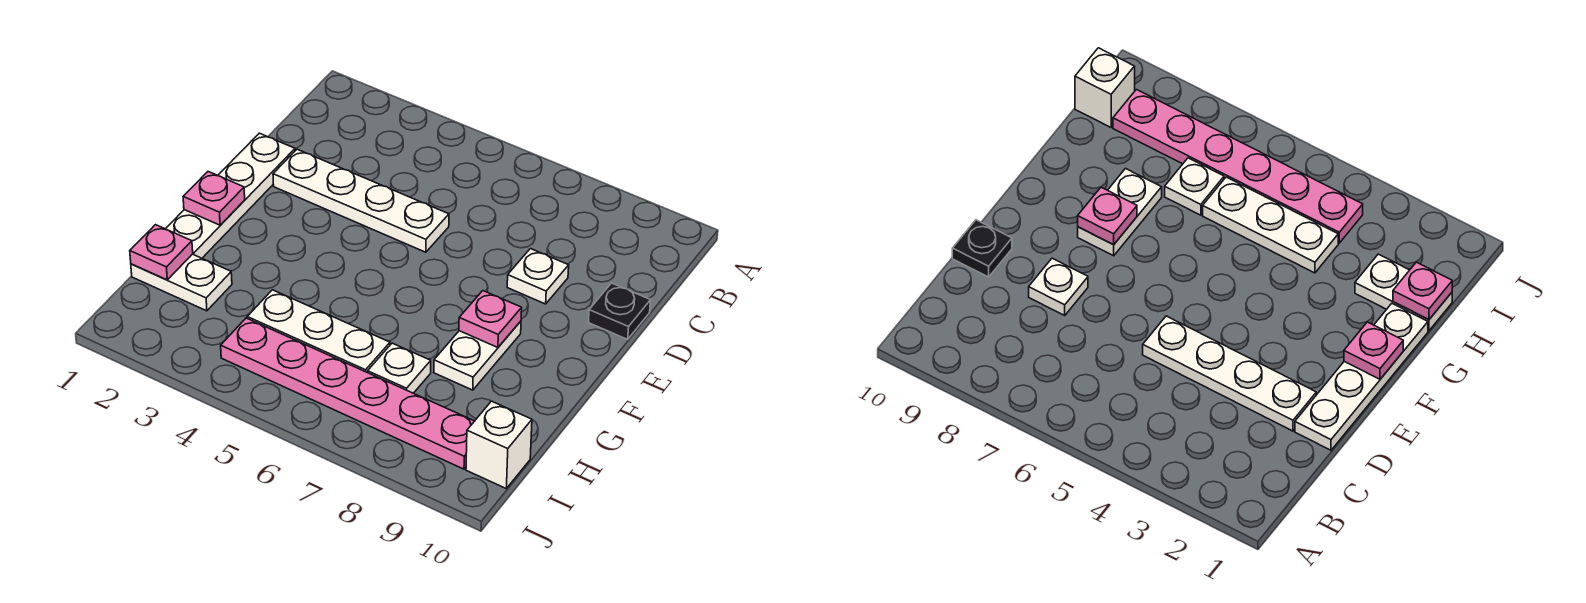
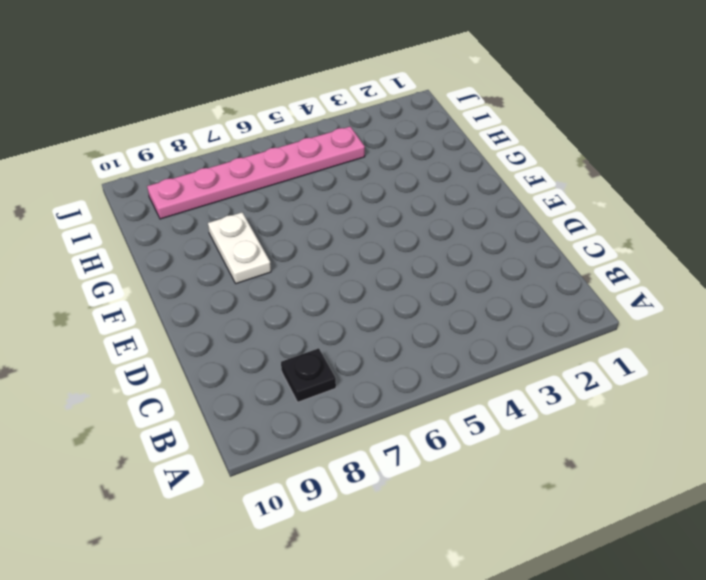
black 1x1 plate [281,348,336,402] -> black 1x1 plate moved to [588,283,651,339]
none -> white 1x4 plate [166,133,295,258]
none -> white 1x4 plate [273,149,449,252]
none -> white 1x1 plate [507,249,569,304]

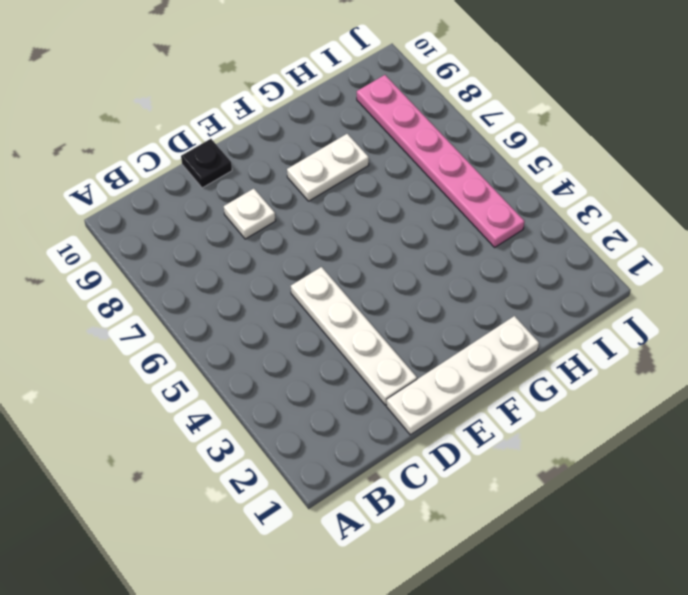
none -> white 1x2 plate [131,254,232,311]
none -> white 1x3 plate [247,290,390,373]
none -> white 1x1 plate [368,343,431,393]

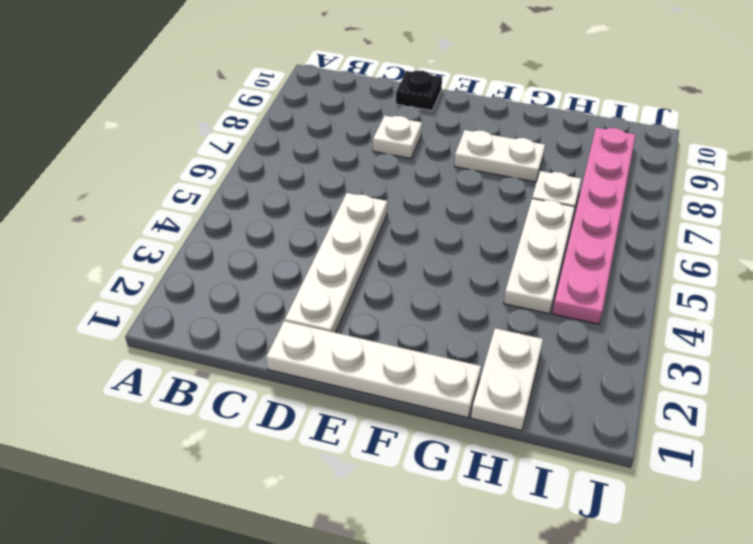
none -> white 1x1 brick [466,401,532,488]
none -> pink 1x1 plate [183,172,245,225]
none -> pink 1x1 plate [459,291,522,348]

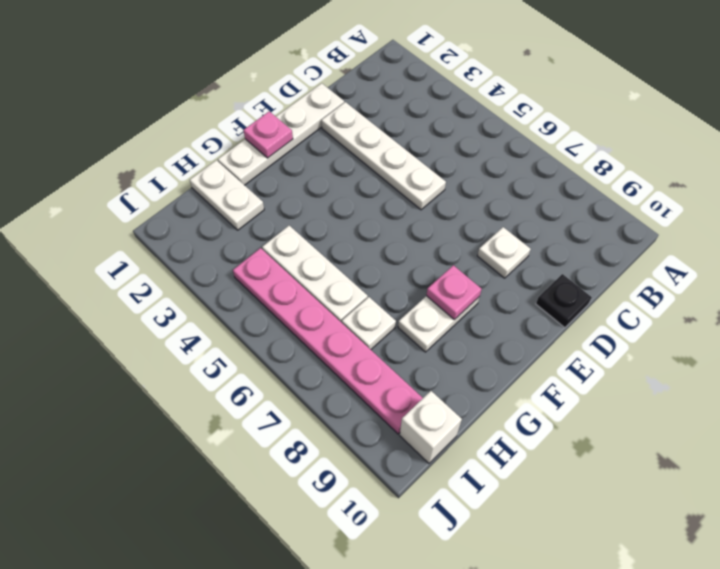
none -> pink 1x1 plate [130,225,193,280]

